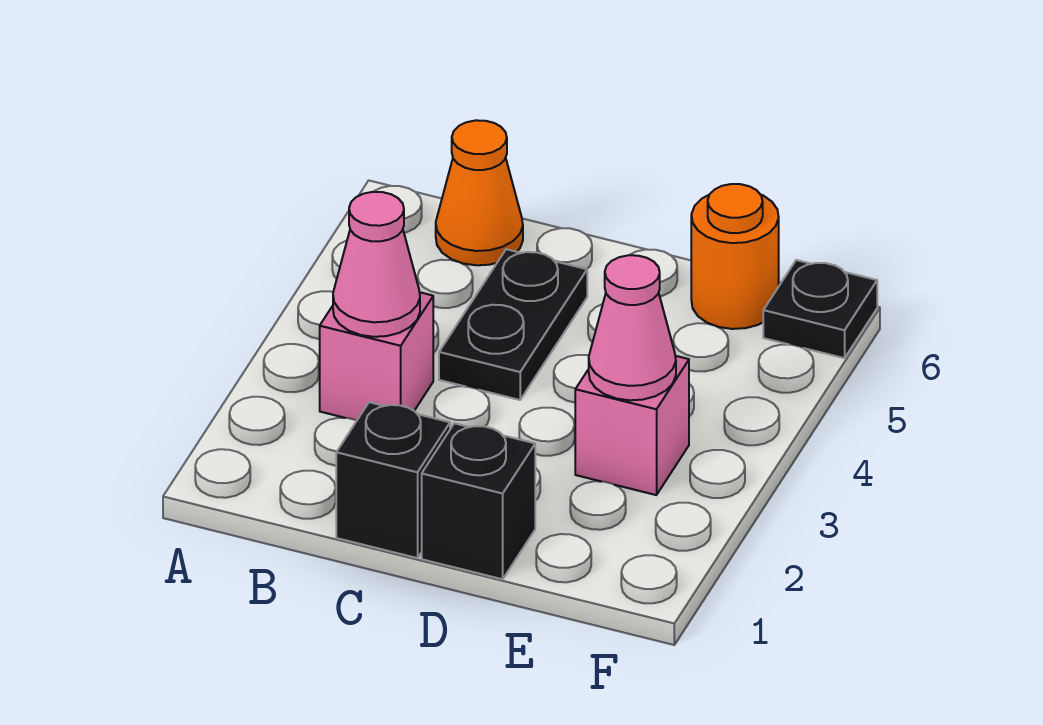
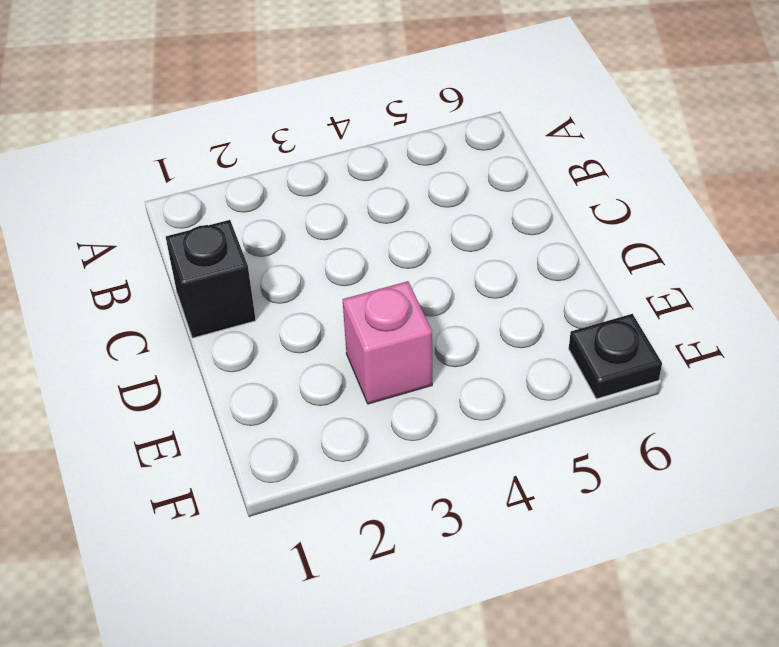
none -> pink 1x1 brick [320,292,433,420]
none -> orange 1x1 cone [436,120,523,265]

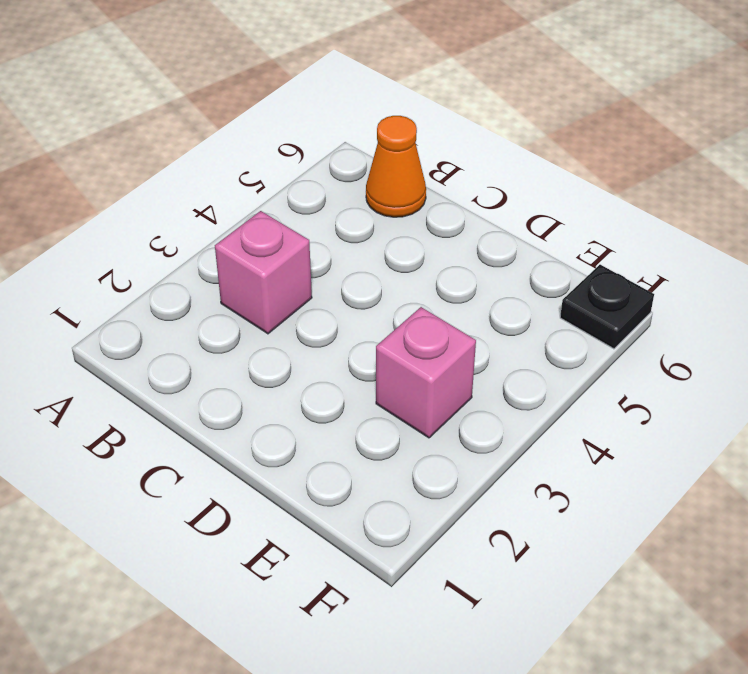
none -> black 1x1 brick [336,402,450,558]
none -> black 1x2 plate [439,249,587,400]

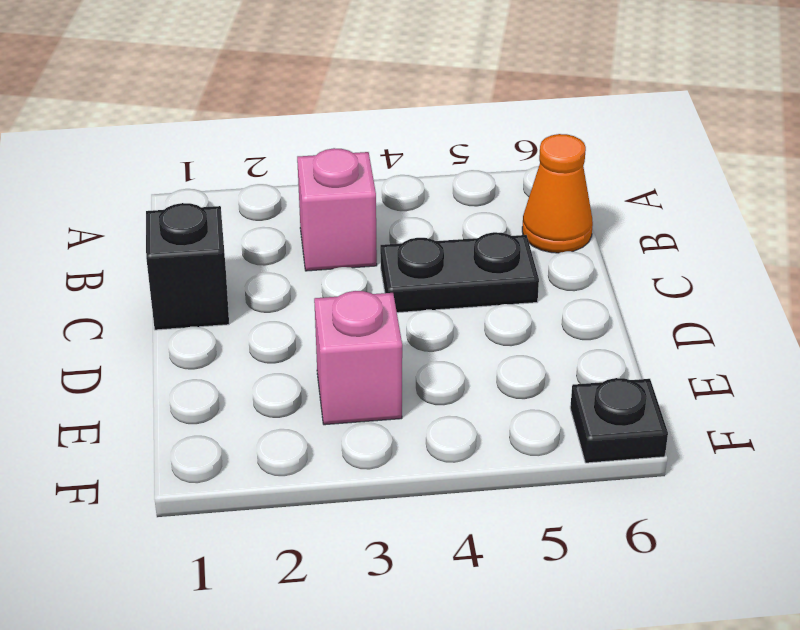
none -> black 1x1 brick [422,423,535,579]
none -> orange 1x1 round brick [691,184,779,329]

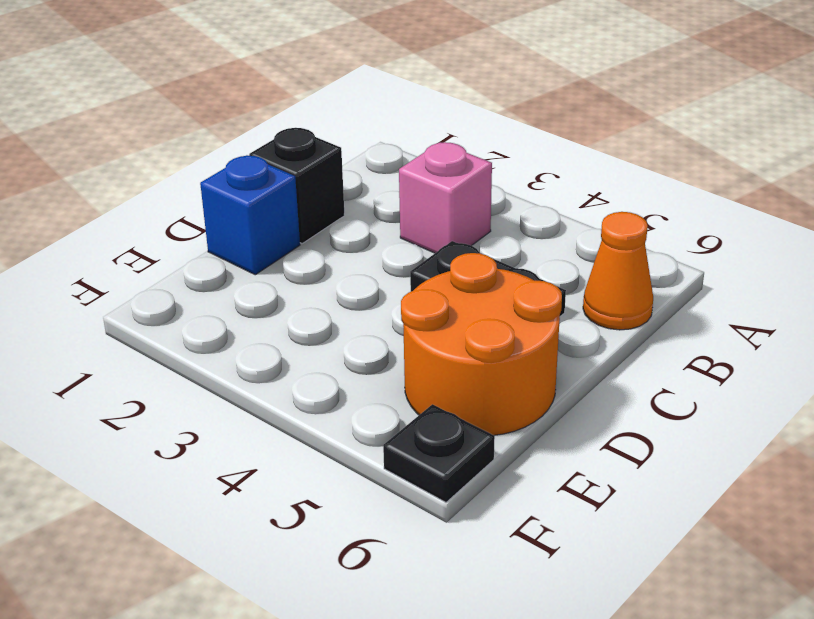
blue 1x1 brick [200,156,300,275] -> black 1x1 brick [422,423,535,579]
orange 2x2 round brick [401,253,562,435] -> orange 1x1 round brick [691,184,779,329]
none -> pink 1x1 brick [575,356,689,495]
none -> pink 1x1 cone [333,192,420,337]

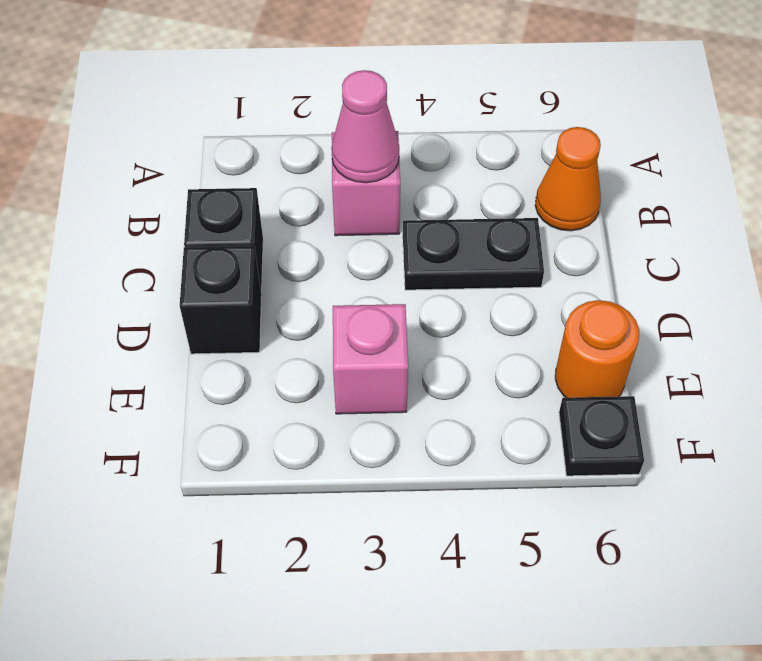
none -> pink 1x1 cone [589,255,676,400]

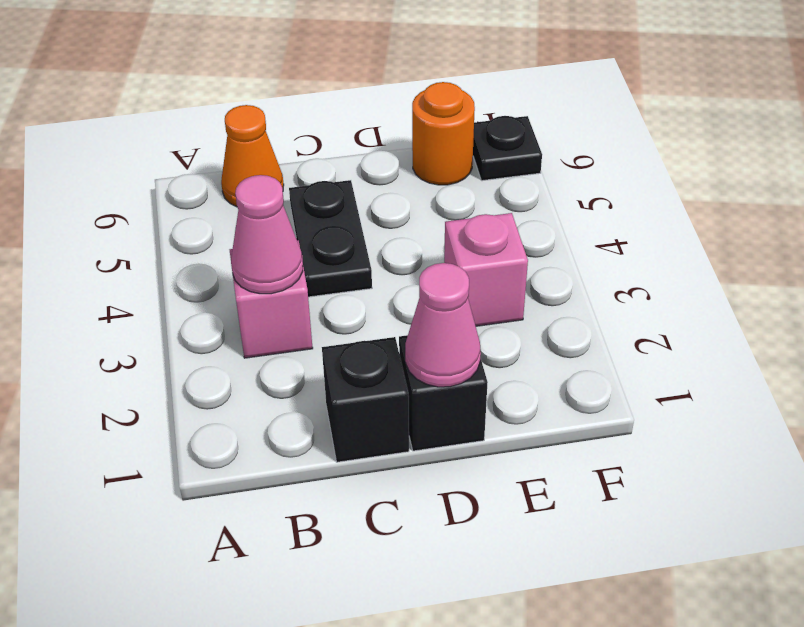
pink 1x1 cone [405,263,481,387] -> pink 1x1 cone moved to [589,255,676,400]

